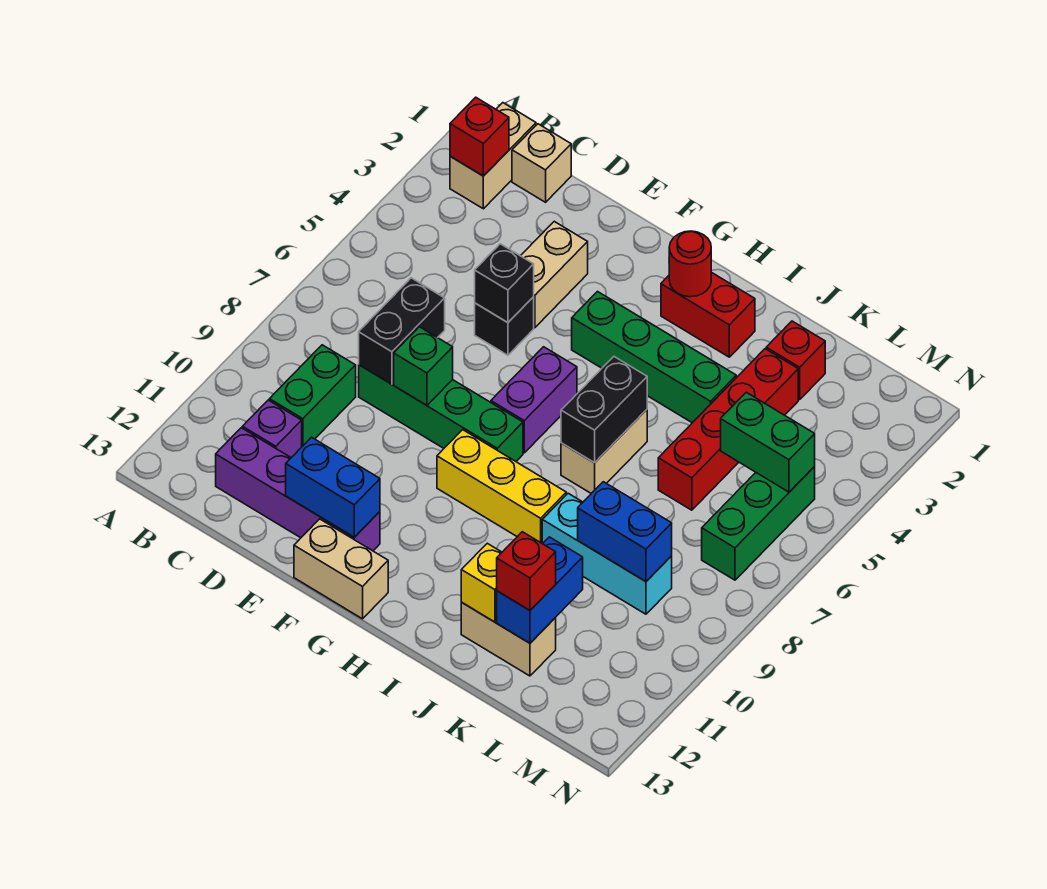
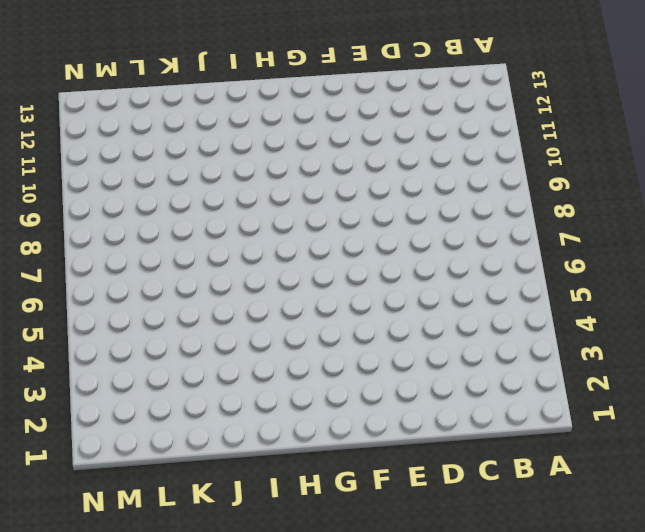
none -> tan 1x2 brick [450,103,536,209]
none -> tan 1x1 brick [512,124,571,202]
none -> green 1x2 brick [269,345,356,446]
none -> purple 1x1 brick [242,400,302,458]

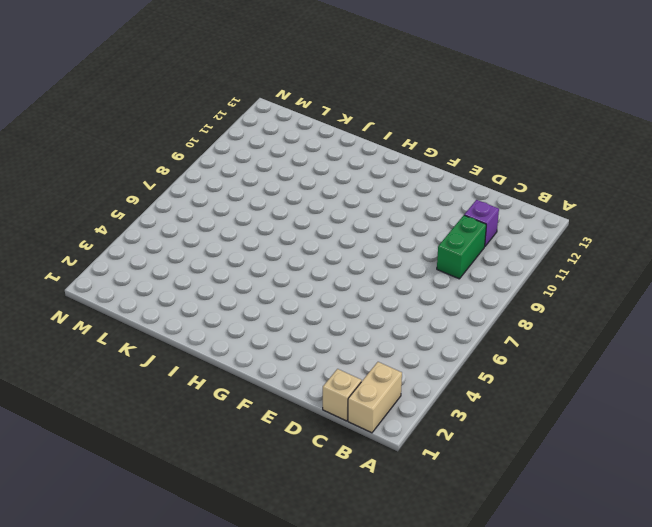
none -> purple 1x4 brick [216,428,380,551]
none -> green 1x4 brick [359,365,523,461]
none -> tan 1x2 brick [521,221,588,328]
none -> black 1x1 brick [475,297,534,355]

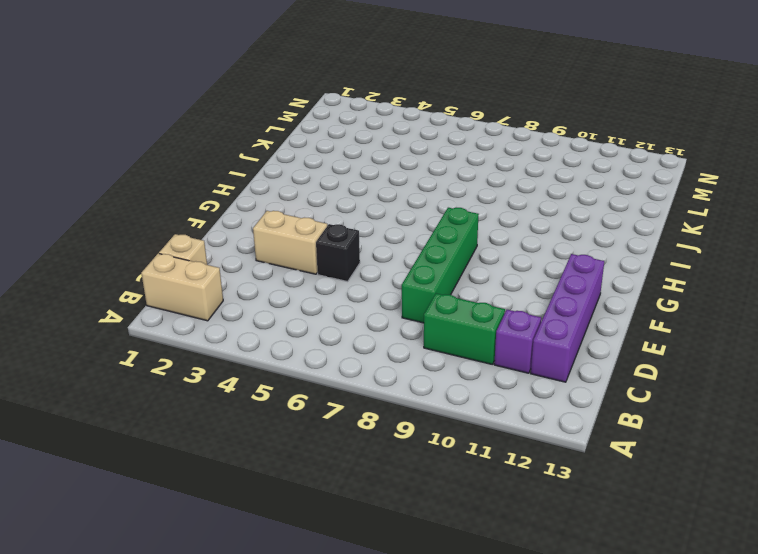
none -> tan 1x2 brick [294,519,388,619]
none -> green 1x4 brick [572,292,736,423]
none -> purple 1x2 brick [491,347,577,453]
none -> yellow 1x3 brick [437,430,566,543]

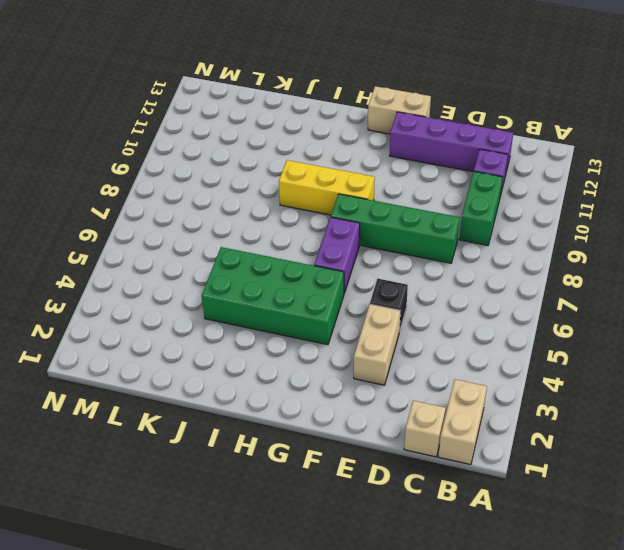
green 2x4 brick [202,247,344,345] -> green 1x4 brick [572,292,736,423]
none -> red 1x2 brick [661,272,755,357]
none -> tan 1x2 brick [561,410,647,493]
none -> cyan 1x3 brick [542,493,672,614]
none -> tan 1x2 brick [461,603,556,676]

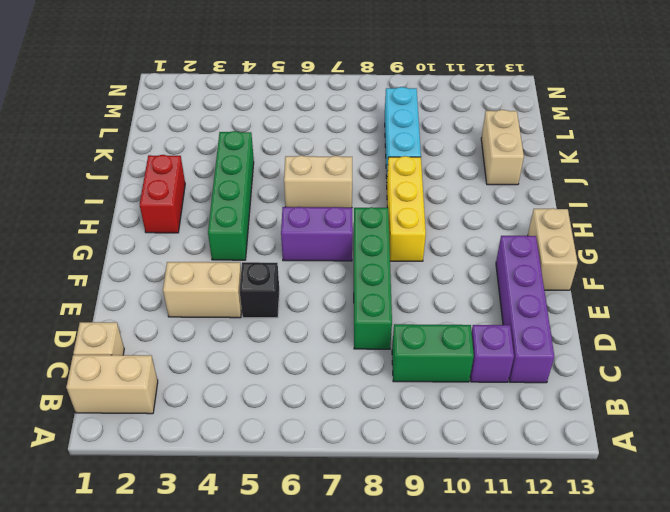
none -> red 1x1 brick [766,321,825,400]
none -> red 1x4 brick [658,349,798,510]
none -> green 1x3 brick [702,467,815,580]
none -> red 1x1 brick [450,97,509,176]

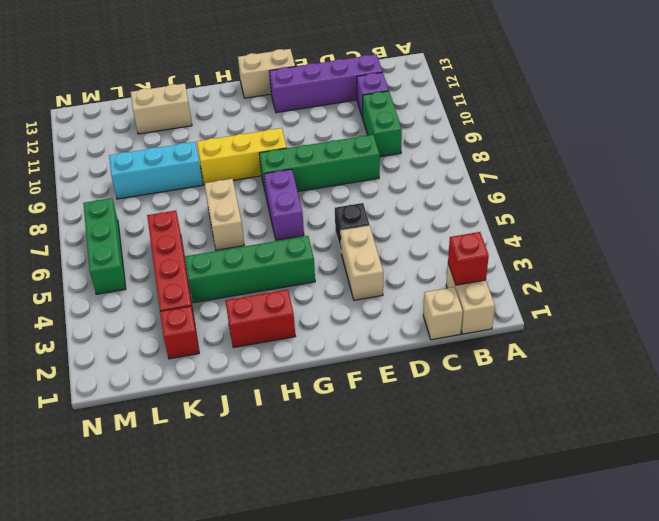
none -> black 1x2 brick [359,278,445,384]
none -> black 1x1 brick [475,244,534,323]
none -> green 1x1 brick [394,327,453,405]
none -> blue 1x2 brick [286,437,380,537]

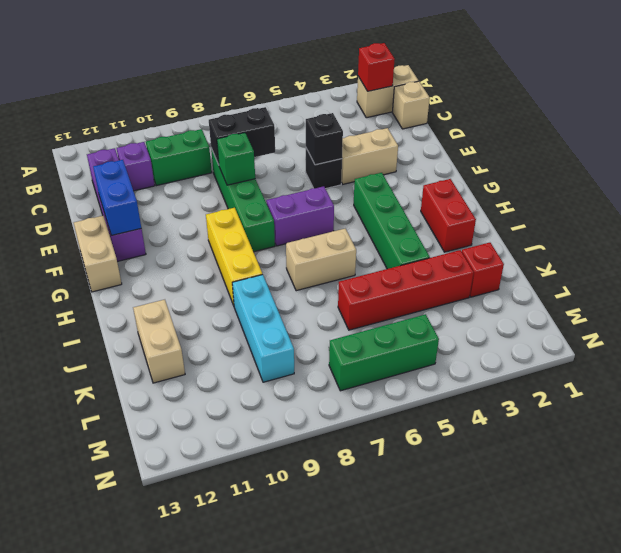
none -> red 1x1 round brick [669,231,711,297]
none -> black 1x2 brick [561,357,647,463]
none -> yellow 1x1 brick [461,543,502,622]
none -> blue 1x2 brick [578,482,672,582]

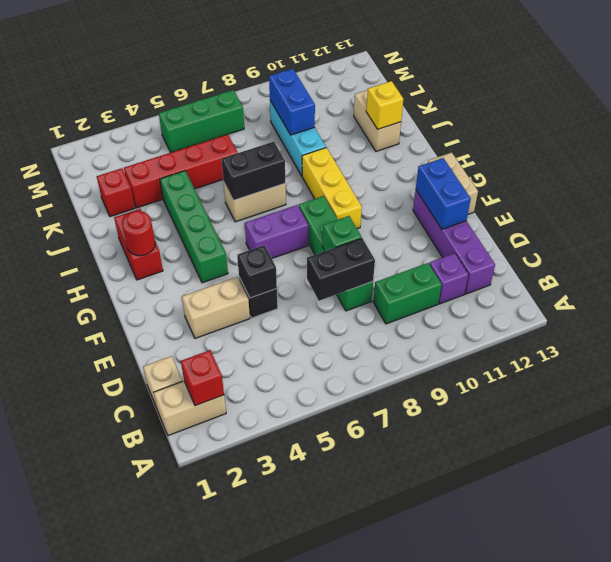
none -> blue 1x2 brick [497,537,583,643]
none -> green 1x2 brick [721,392,815,492]
none -> red 1x1 brick [497,532,556,610]

